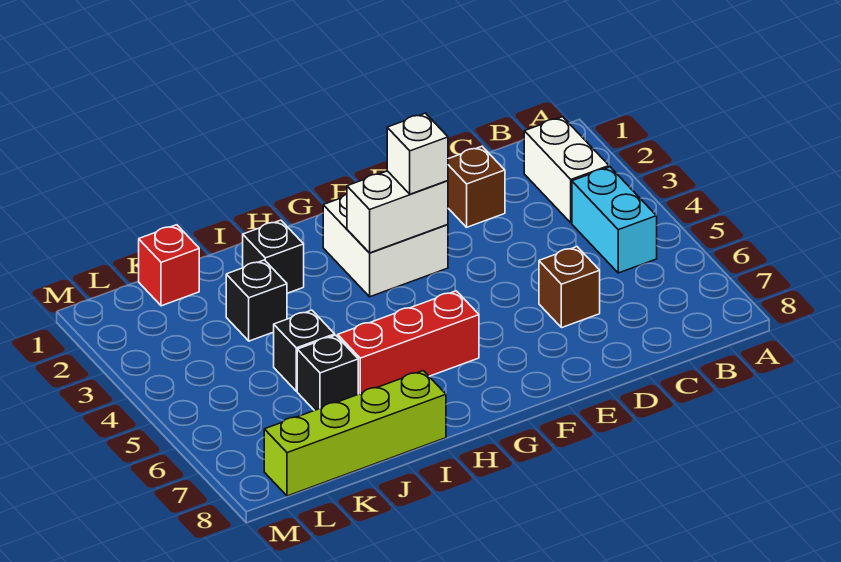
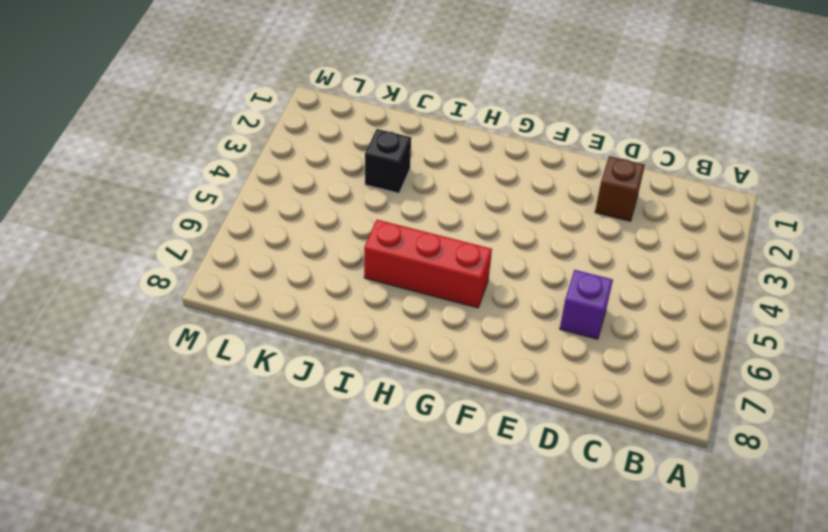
purple 1x1 brick [560,270,613,339] -> brown 1x1 brick [539,247,600,328]
none -> white 1x2 brick [524,117,609,223]
none -> cyan 1x2 brick [572,167,657,273]
none -> white 2x2 brick [323,194,448,297]

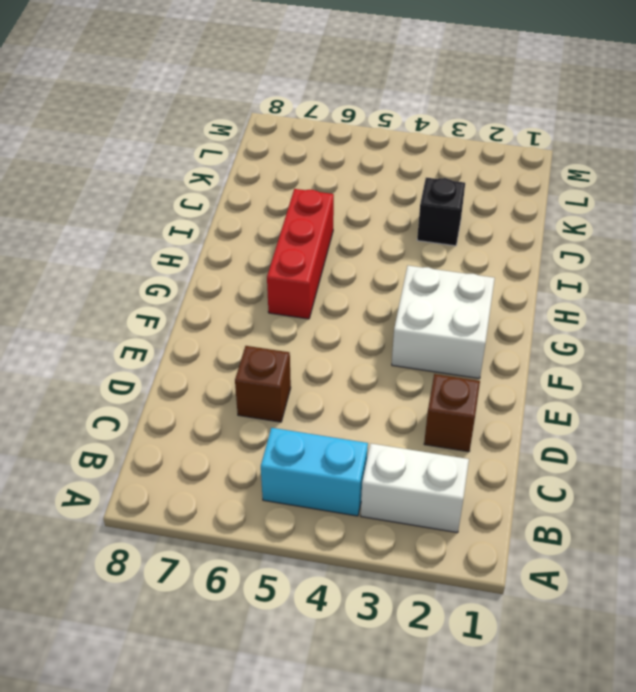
none -> black 1x1 brick [243,220,304,293]
none -> lime 1x4 brick [264,371,446,496]
none -> black 1x1 brick [273,310,335,391]

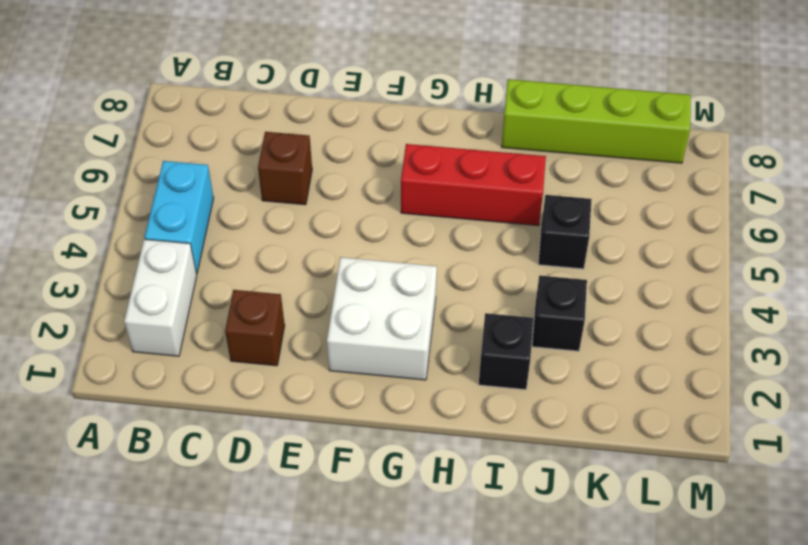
none -> black 1x1 brick [297,335,358,410]
none -> red 1x1 brick [139,225,199,306]
none -> white 1x2 brick [347,171,448,253]

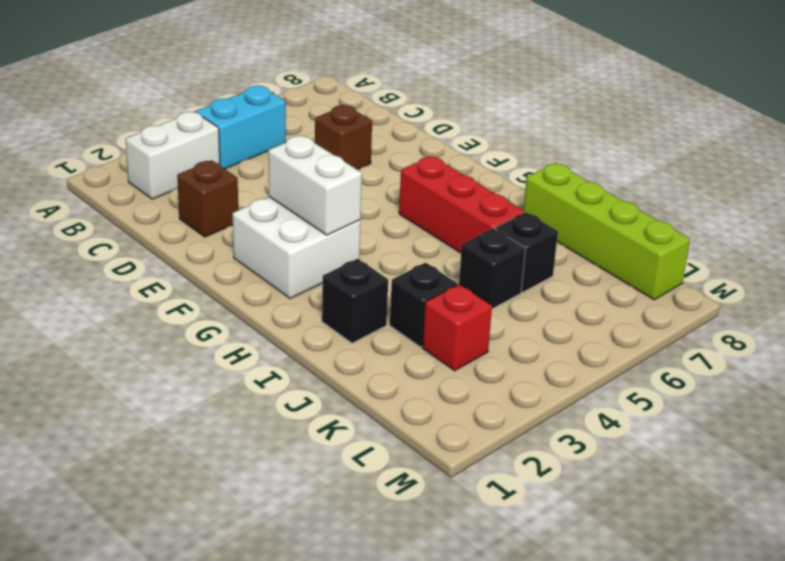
red 1x1 brick [422,284,492,371] -> red 1x1 brick moved to [139,225,199,306]
none -> white 1x1 brick [387,113,448,194]

